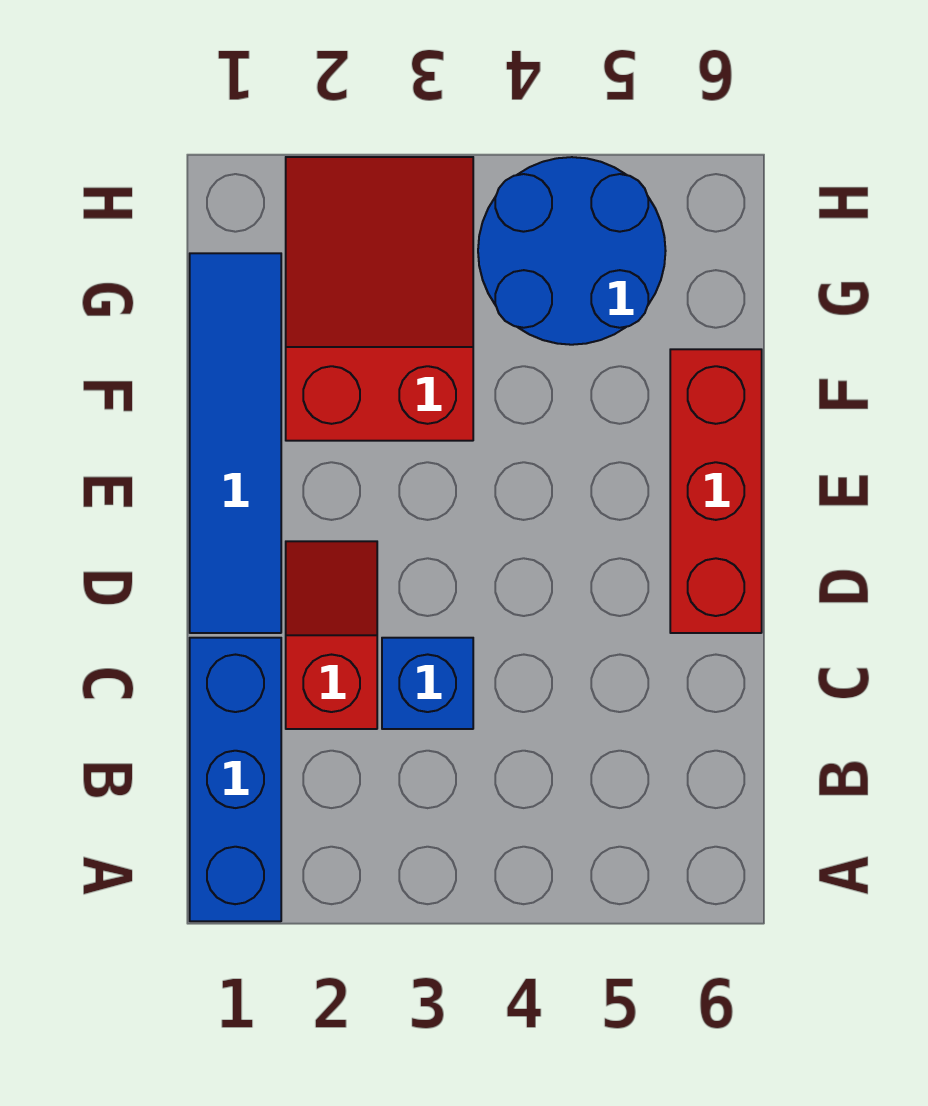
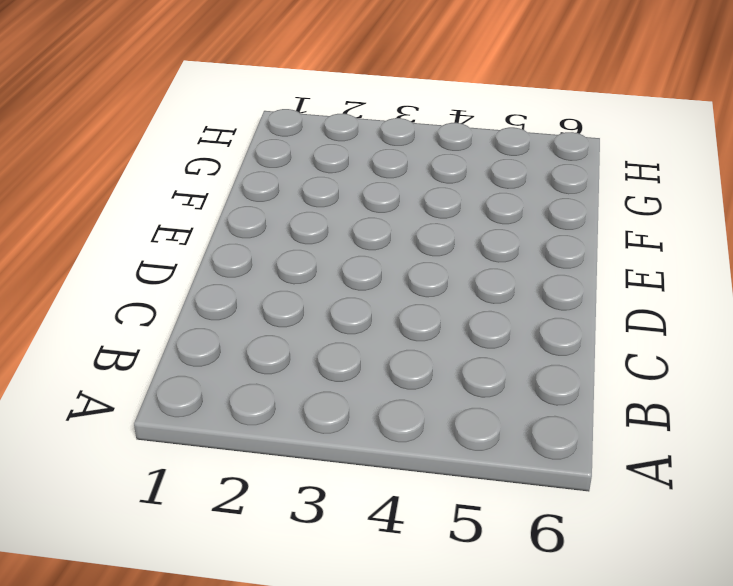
none -> blue 1x3 brick [190,638,281,921]
none -> red 1x2 slope [286,541,377,729]

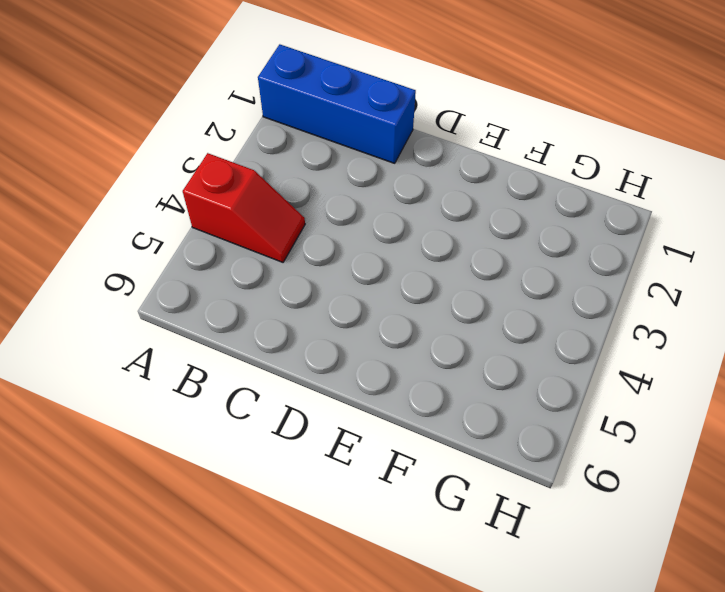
red 1x2 slope [183,153,305,262] -> red 1x2 slope moved to [286,541,377,729]
none -> blue 1x1 brick [382,638,473,729]
none -> blue 1x4 tile [190,253,281,633]

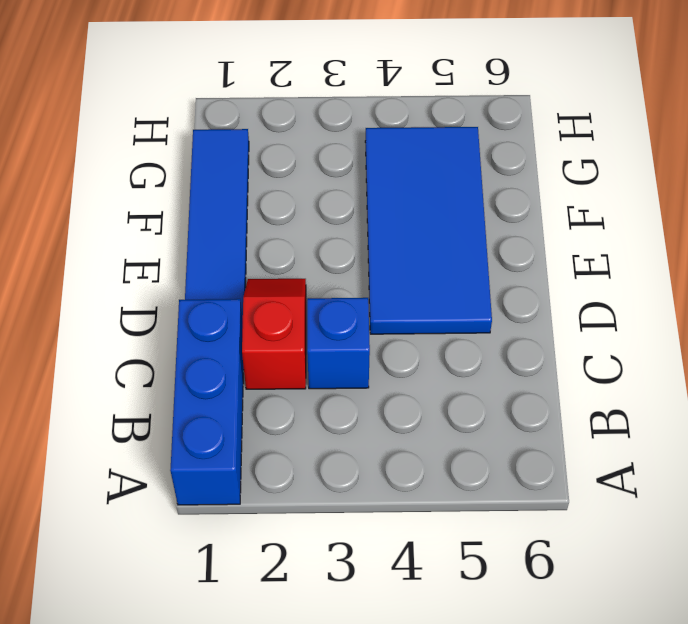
blue 2x4 tile [365,127,492,334] -> blue 2x2 round brick [478,157,666,345]
none -> red 1x3 brick [670,349,762,633]
none -> red 2x3 slope [286,157,473,441]

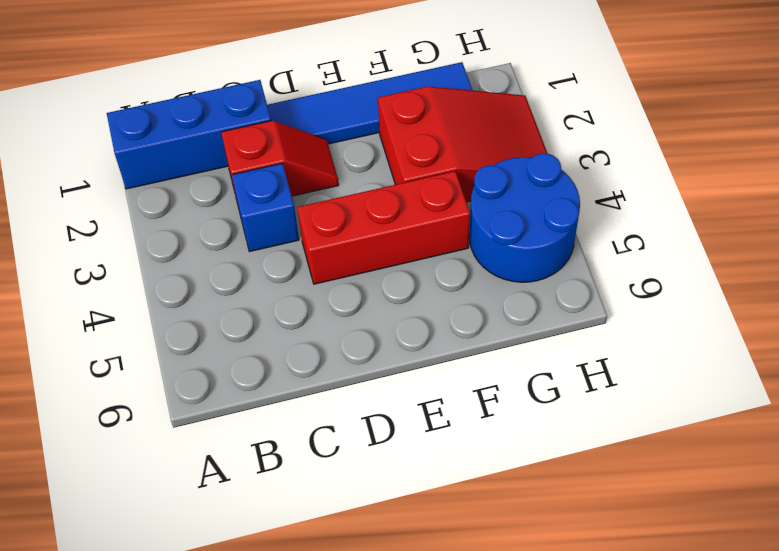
red 1x3 brick [297,171,470,284] -> red 1x3 brick moved to [670,349,762,633]

